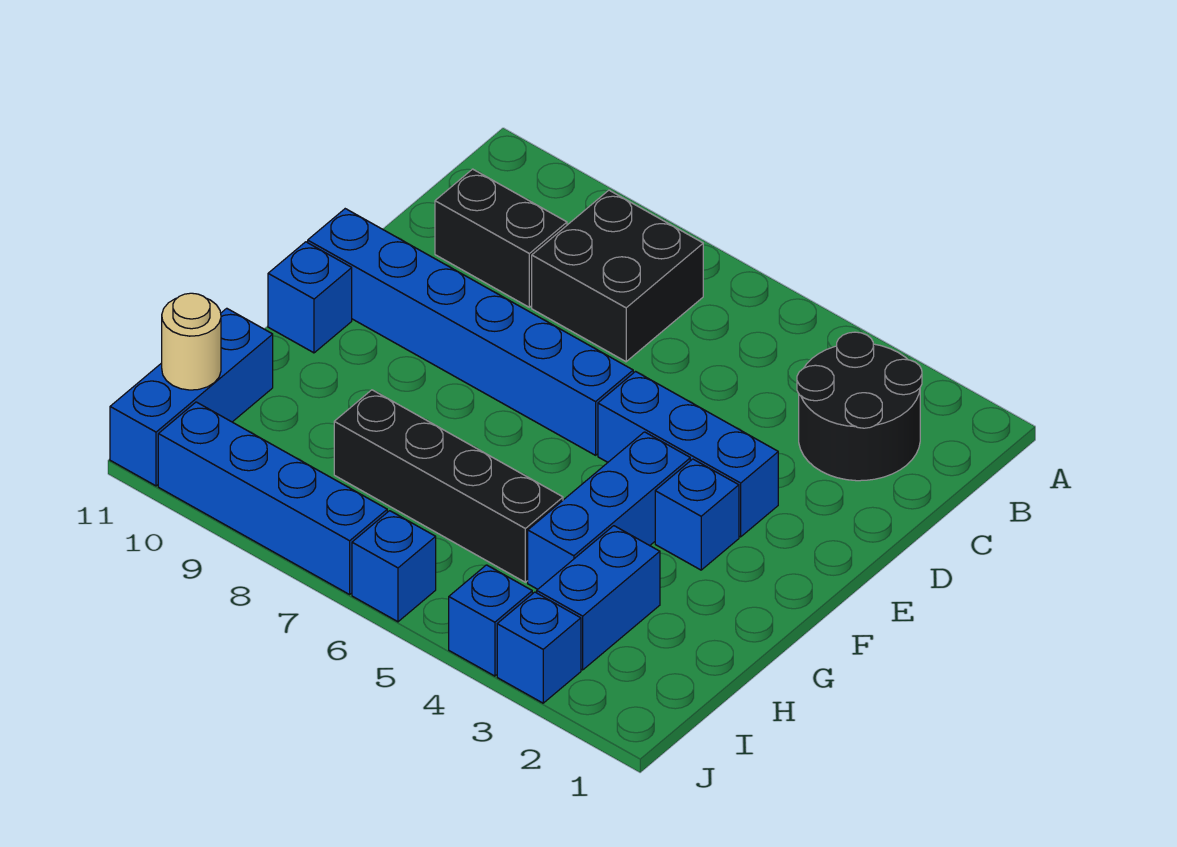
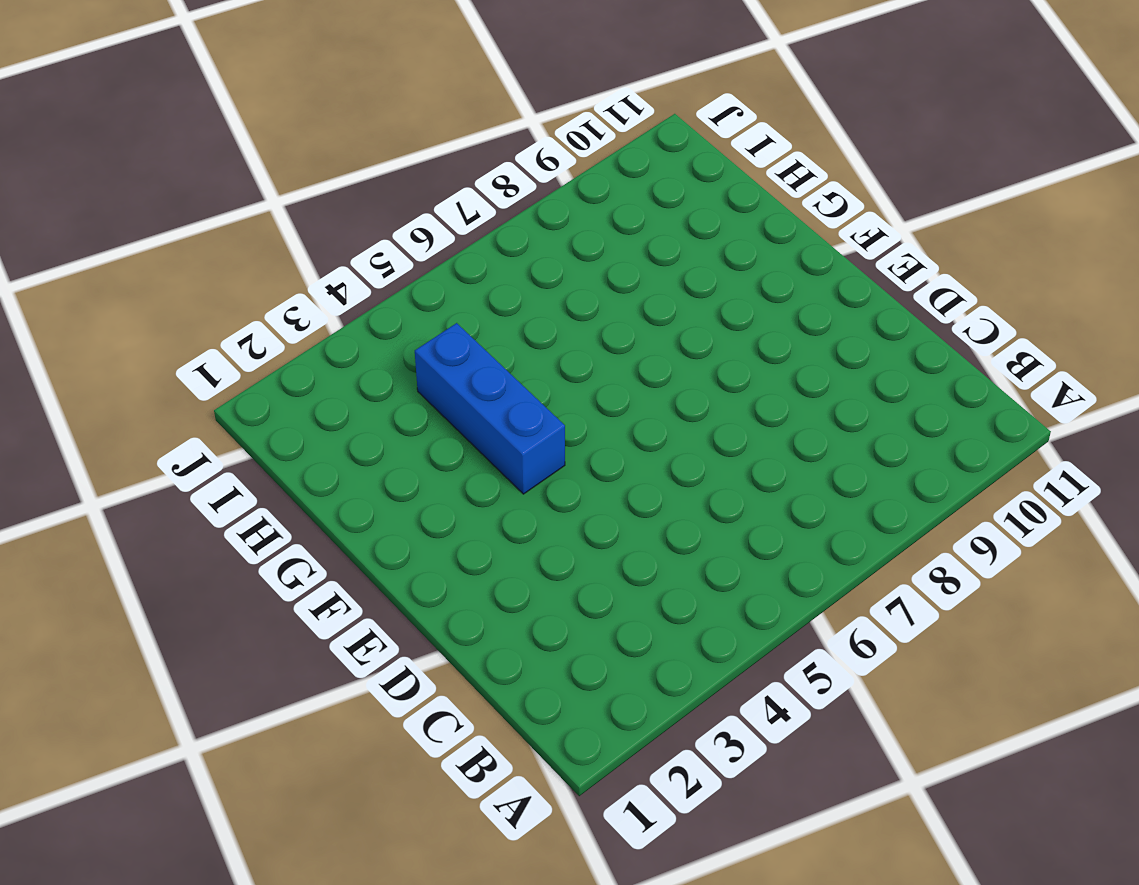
none -> black 2x2 round brick [797,332,922,481]
none -> black 2x2 brick [532,190,703,362]
none -> black 1x2 brick [435,169,567,307]

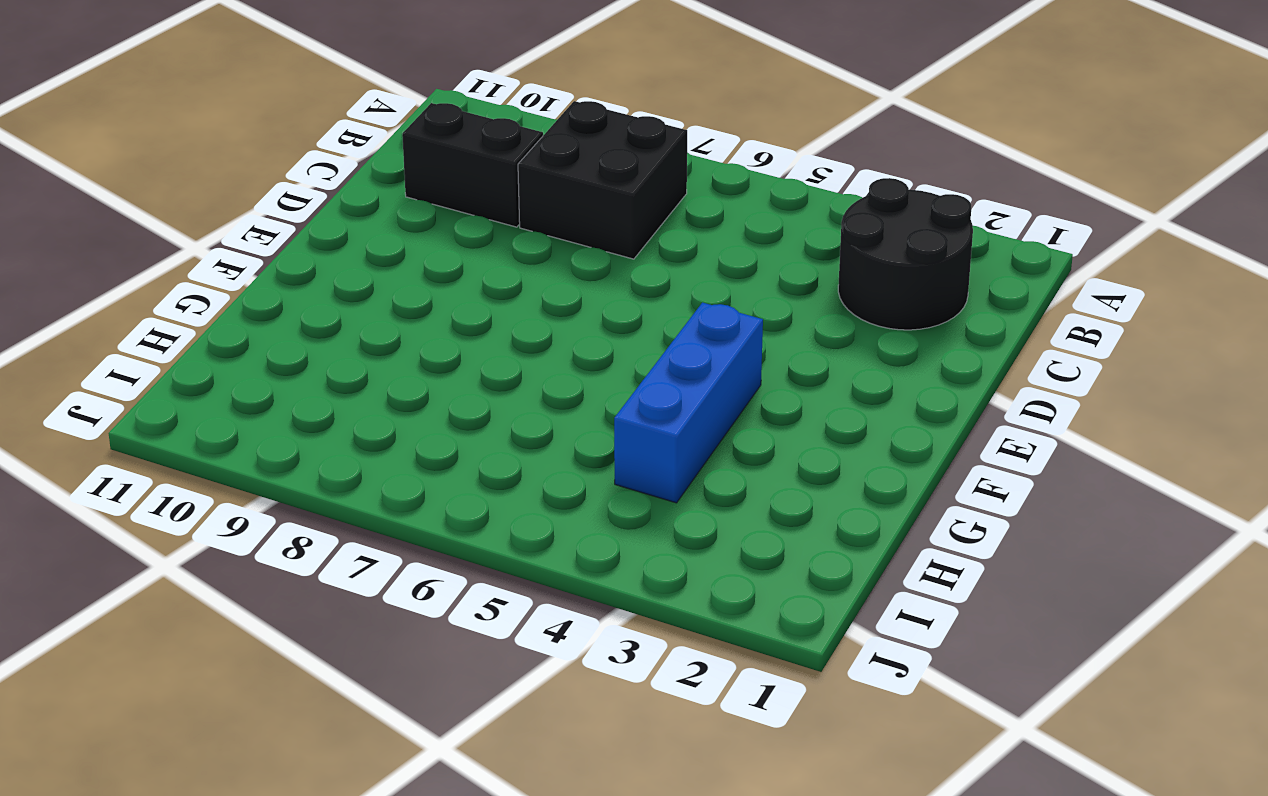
none -> blue 1x3 brick [598,372,778,537]
none -> blue 1x6 brick [308,209,633,455]
none -> blue 1x1 brick [655,459,739,570]

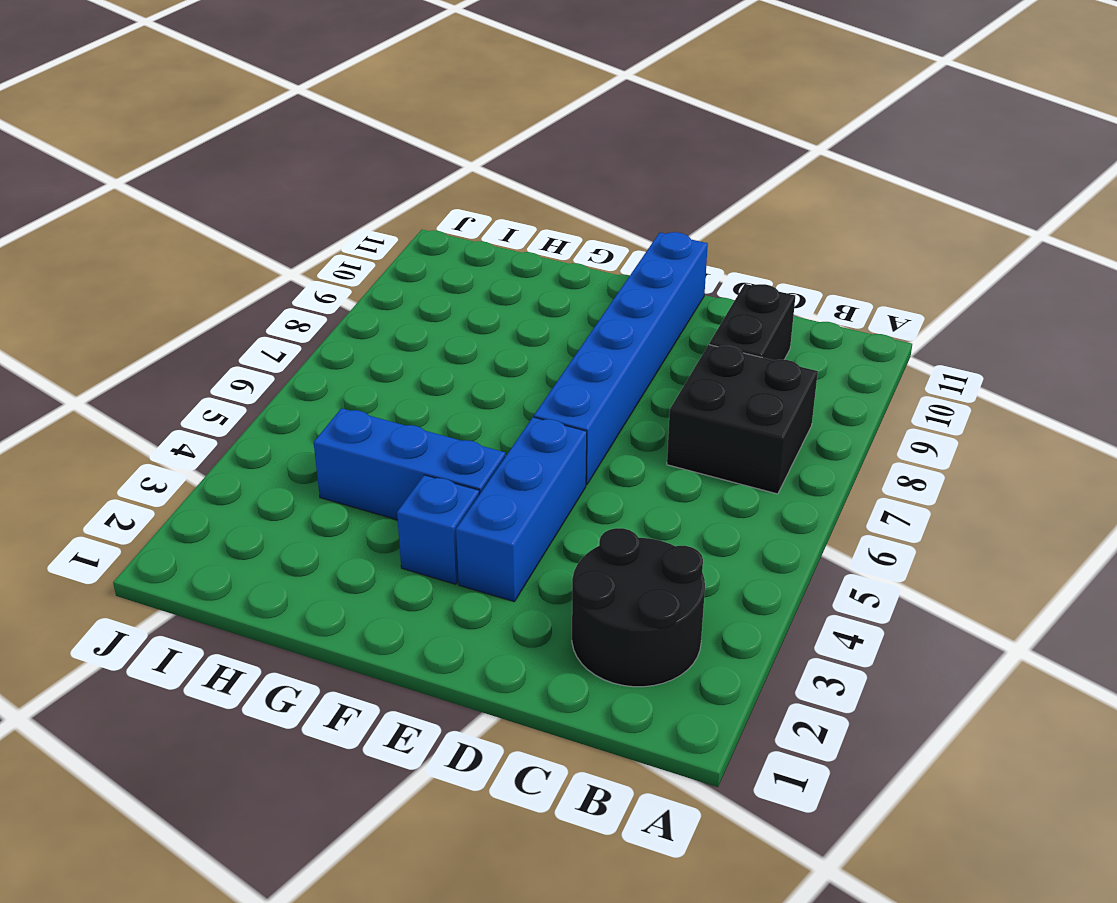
none -> blue 1x1 brick [268,242,352,353]
none -> blue 1x2 brick [537,526,660,670]
none -> black 1x4 brick [334,390,563,582]

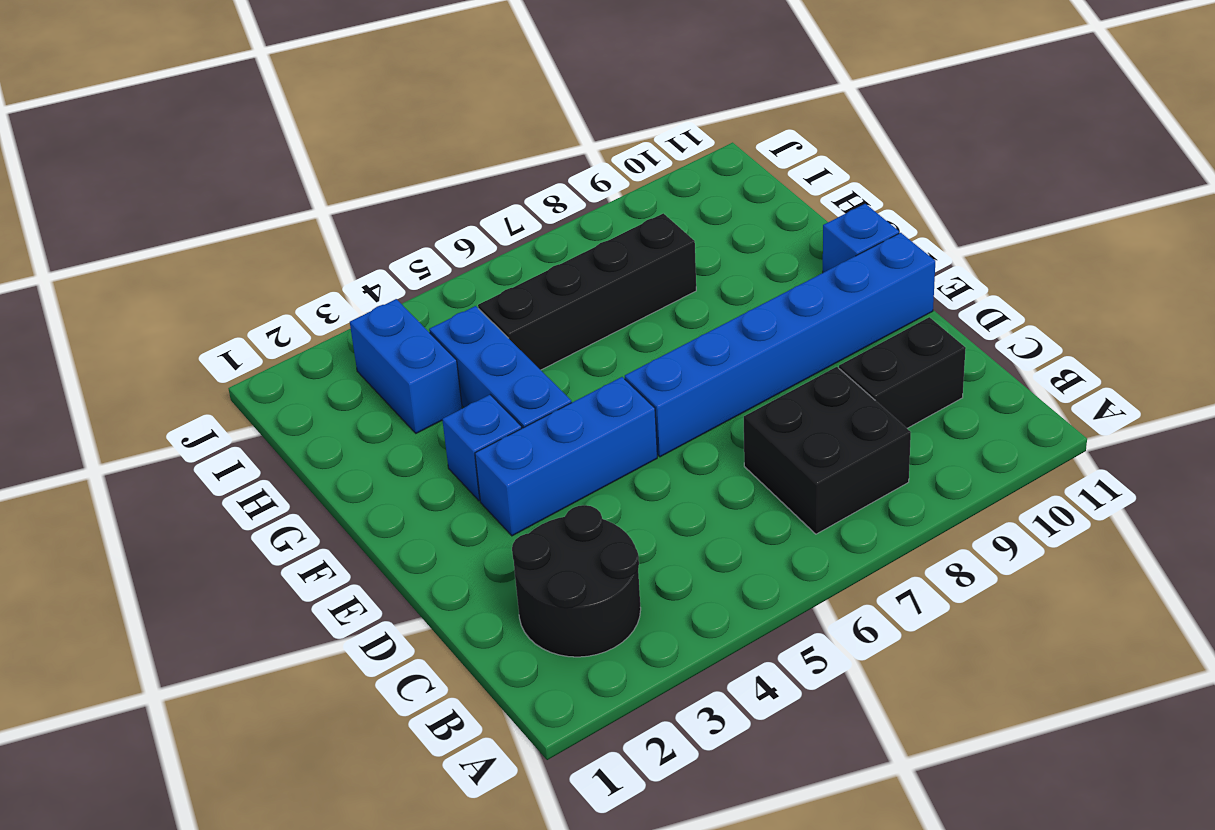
none -> blue 1x3 brick [110,308,273,486]
none -> blue 1x1 brick [497,592,581,703]
none -> blue 1x1 brick [449,565,532,676]

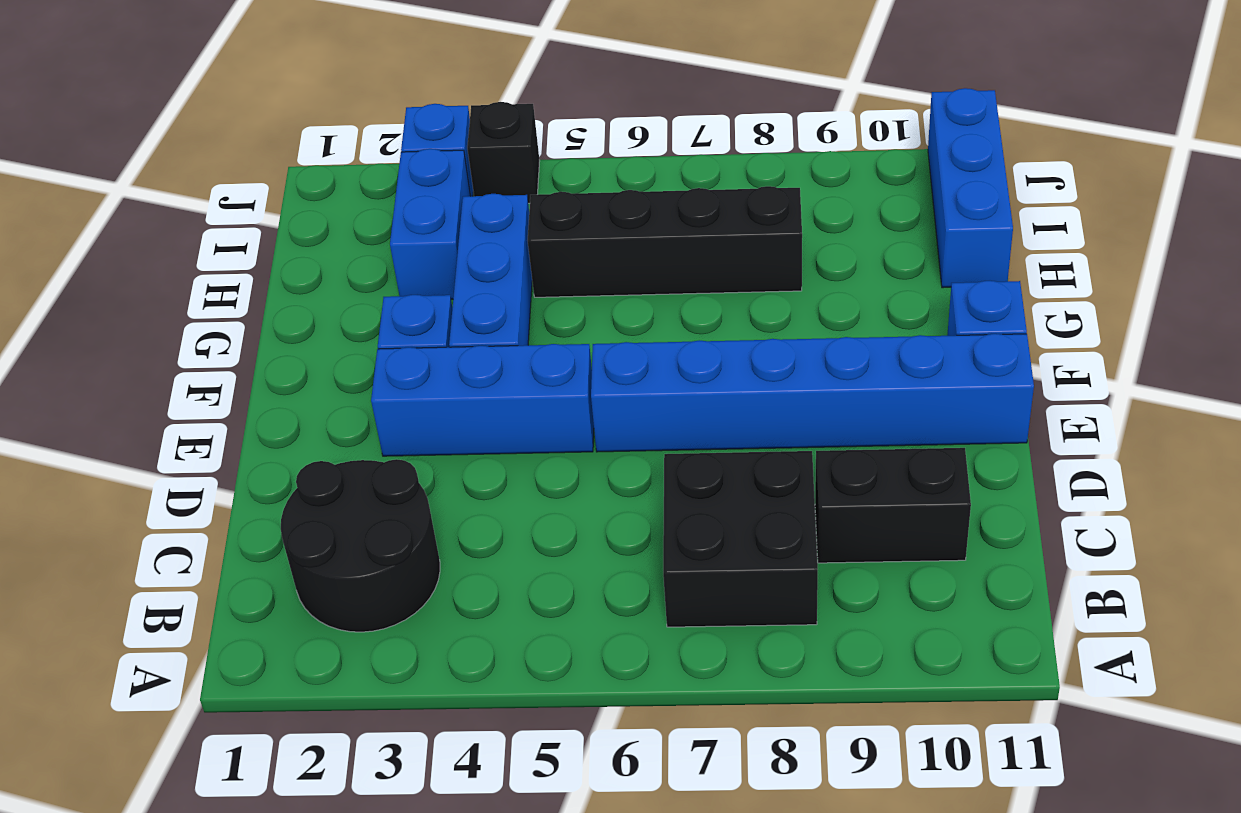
black 1x1 brick [467,102,540,203] -> blue 1x1 brick [449,565,532,676]
none -> blue 1x1 brick [352,511,436,622]
none -> blue 1x4 brick [158,402,387,594]
none -> tan 1x1 round brick [162,293,221,390]

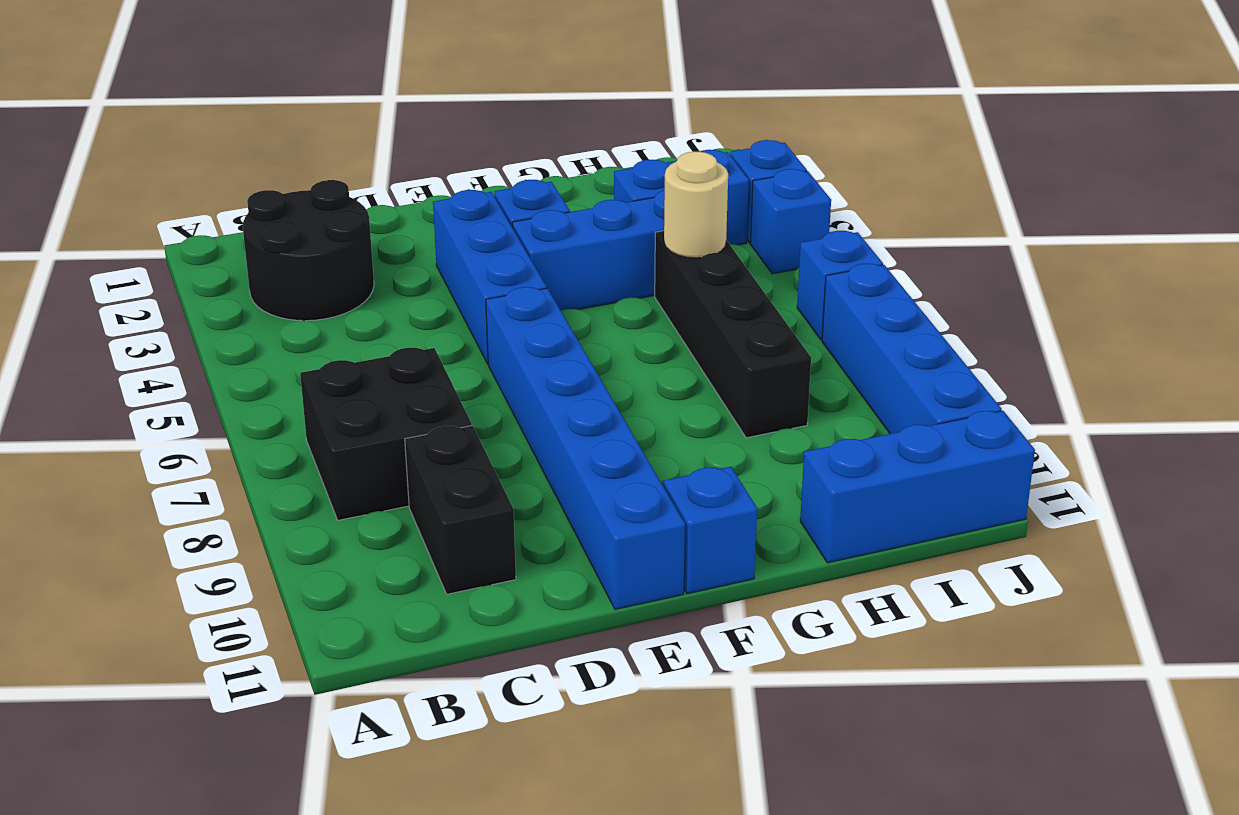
tan 1x1 round brick [664,152,728,258] -> tan 1x1 round brick moved to [162,293,221,390]

